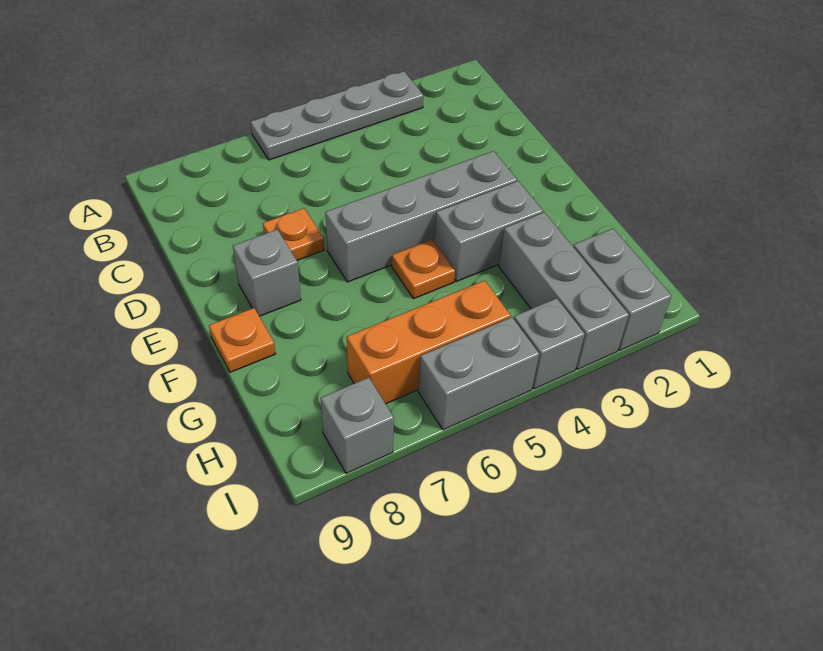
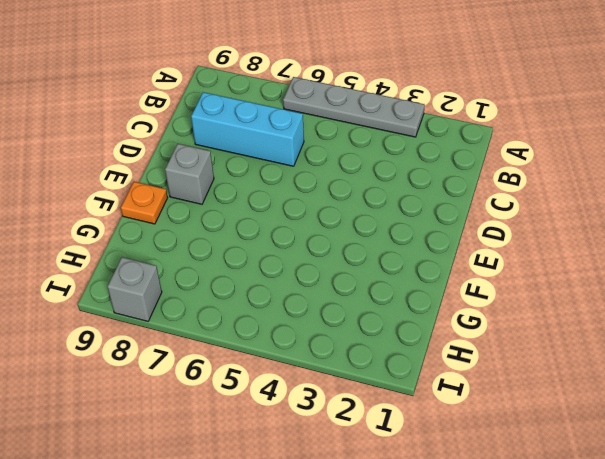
cyan 1x3 brick [191,92,304,166] -> none
none -> orange 1x1 plate [263,208,324,260]
none -> grey 1x4 brick [325,151,517,282]
none -> grey 1x2 brick [434,181,543,282]

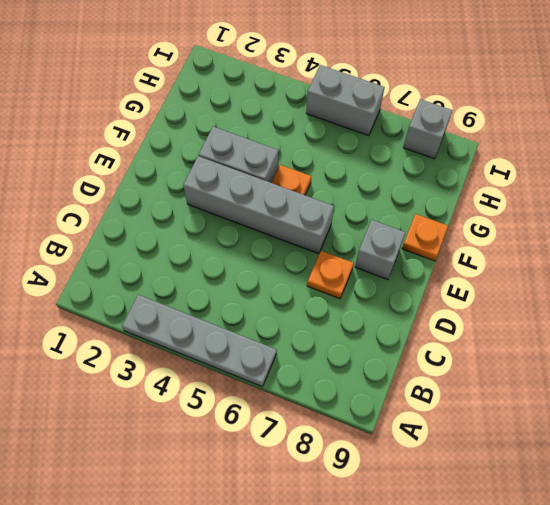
none -> grey 1x3 brick [499,212,629,369]
none -> grey 1x2 brick [573,229,672,350]
none -> orange 1x3 brick [347,281,511,404]

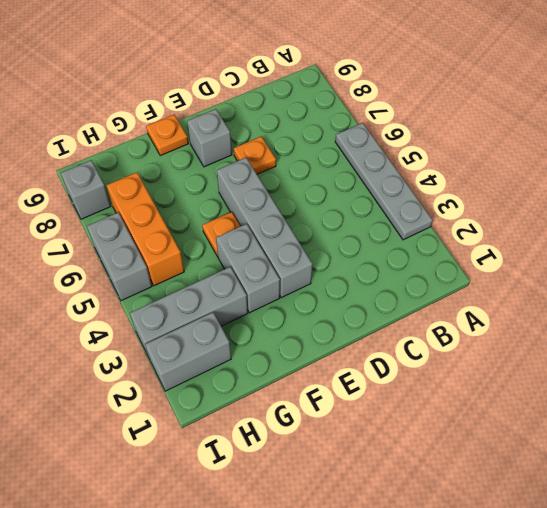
none -> grey 1x1 brick [514,298,585,389]

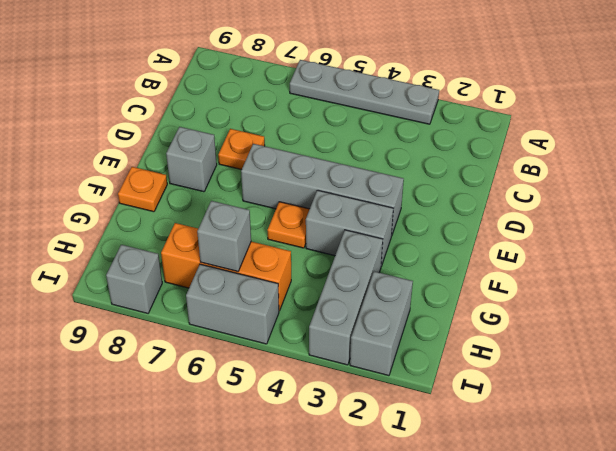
grey 1x1 brick [197,201,251,272] -> grey 1x1 brick moved to [514,298,585,389]

